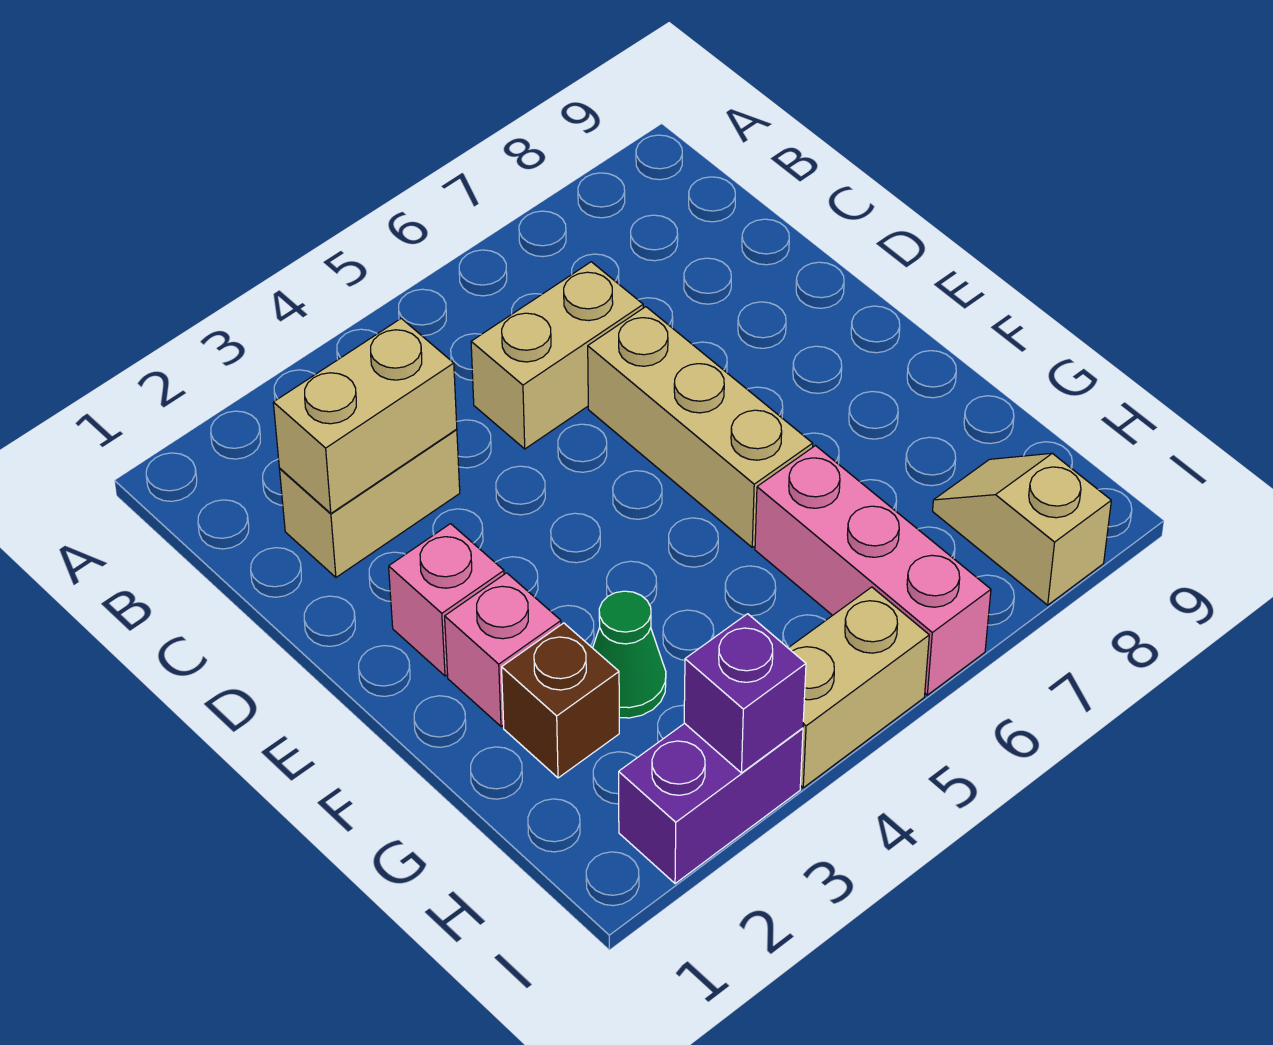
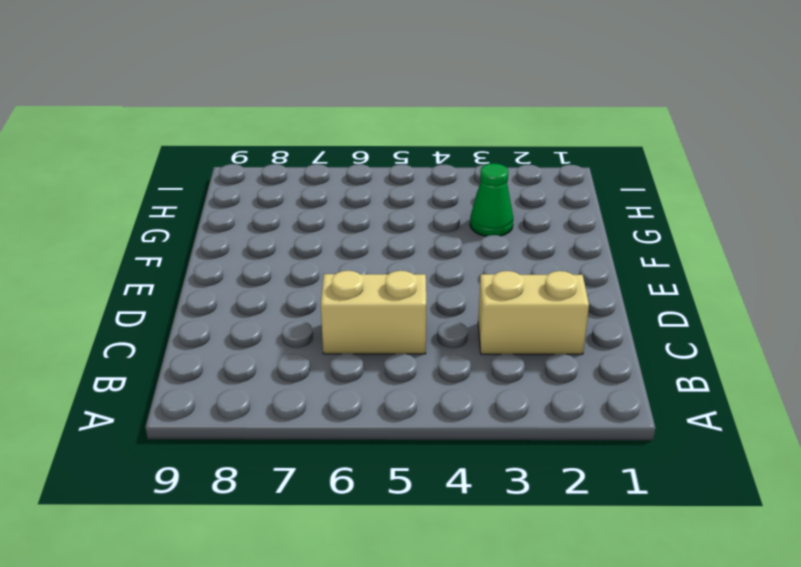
none -> tan 1x3 brick [588,307,813,547]
none -> pink 1x1 brick [389,524,504,676]
none -> pink 1x1 brick [445,573,561,727]

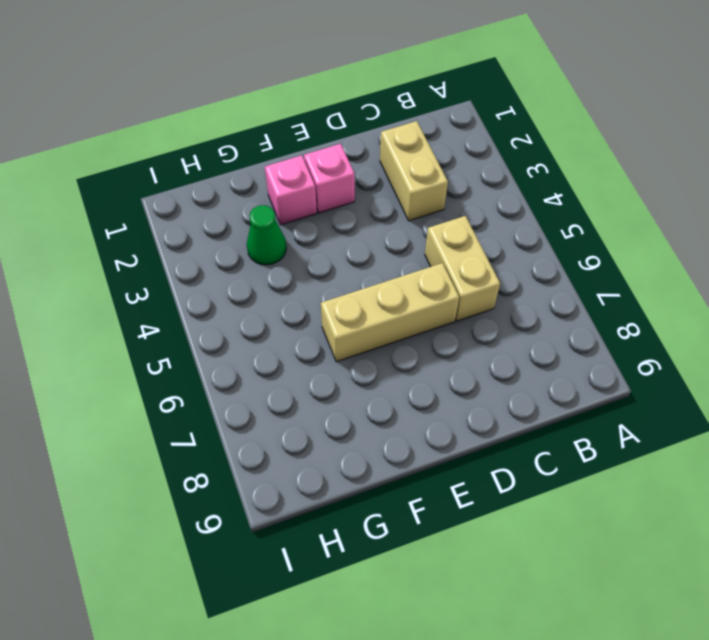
none -> brown 1x1 brick [502,623,619,778]
none -> pink 1x3 brick [755,446,991,695]
none -> tan 1x2 slope [933,453,1111,605]

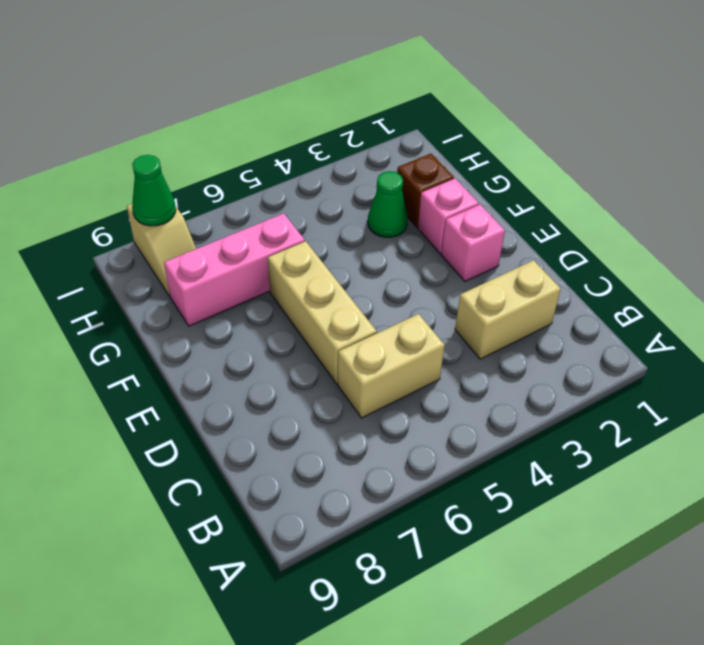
pink 1x3 brick [164,213,305,326] -> pink 1x3 brick turned to [755,446,991,695]
green 1x1 cone [132,155,176,226] -> none
none -> purple 1x2 brick [619,723,803,884]
none -> tan 1x2 brick [789,587,929,788]
none -> tan 1x2 brick [273,318,457,513]

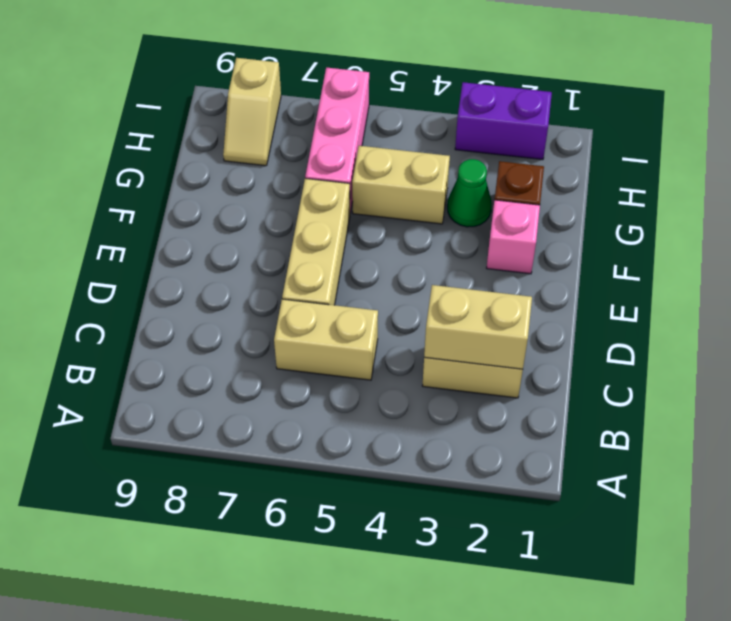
tan 1x2 brick [352,146,450,224] -> tan 1x2 brick moved to [789,587,929,788]
none -> pink 1x1 brick [389,524,504,676]
none -> purple 1x1 brick [684,614,806,773]

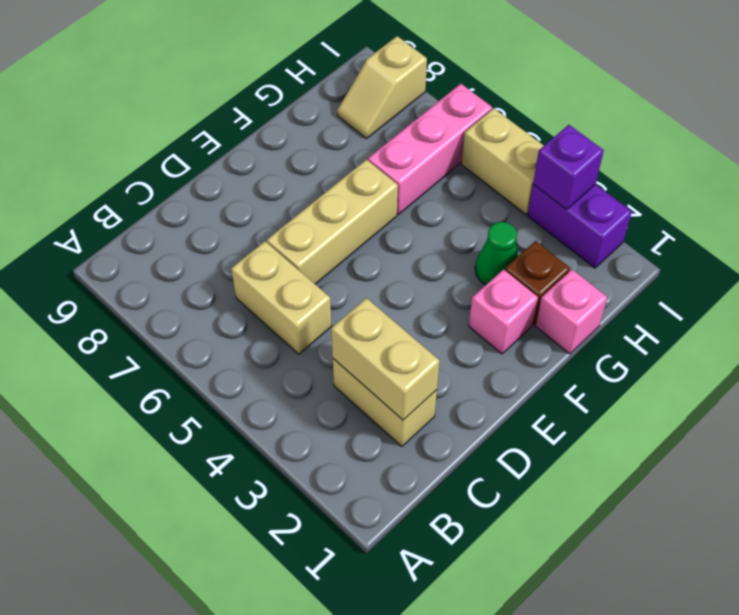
pink 1x1 brick [536,270,607,354] -> pink 1x1 brick moved to [389,524,504,676]

